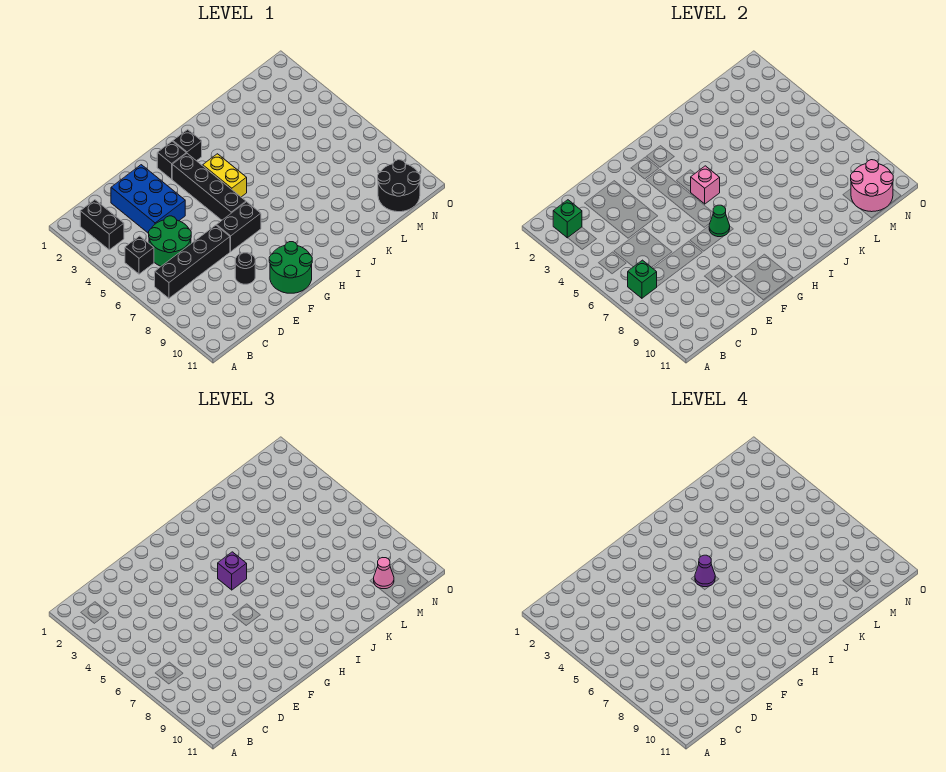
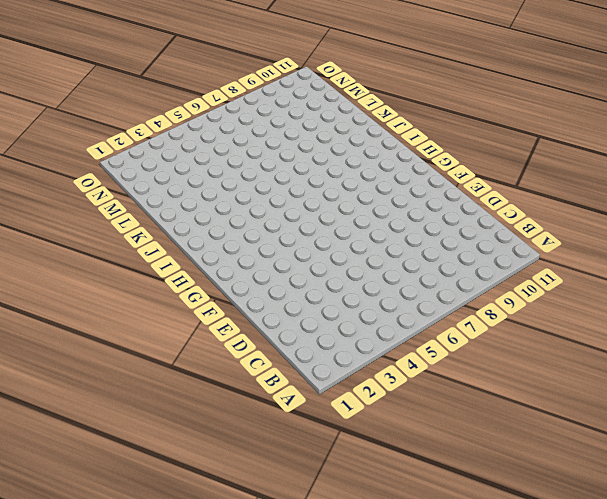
none -> black 1x2 brick [80,200,124,250]
none -> black 1x1 brick [125,236,154,274]
none -> black 1x4 brick [155,225,230,298]

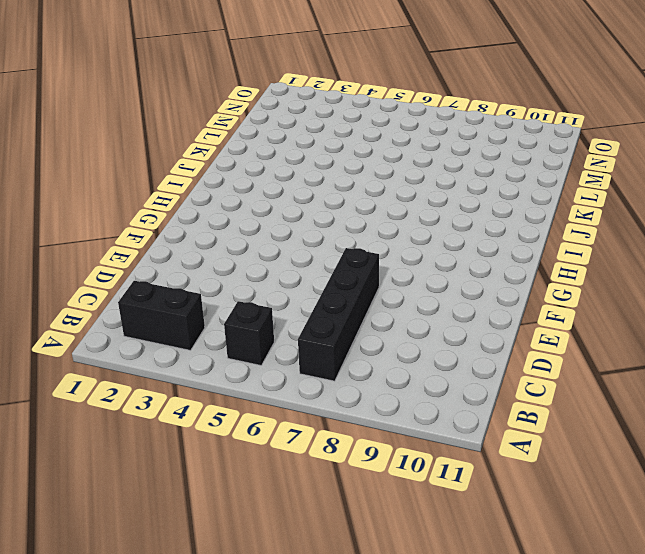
none -> green 2x2 round brick [149,216,191,266]
none -> blue 2x3 brick [111,165,185,233]
none -> black 1x1 round brick [235,253,255,284]

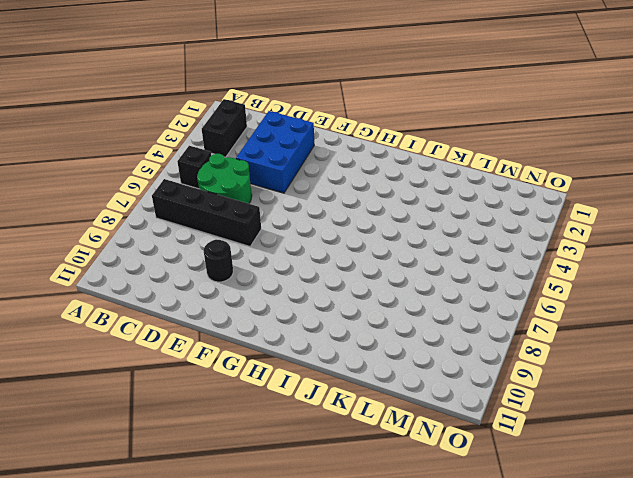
none -> black 1x2 brick [217,202,261,251]
none -> green 2x2 round brick [269,242,312,293]
none -> black 1x1 brick [157,141,186,179]

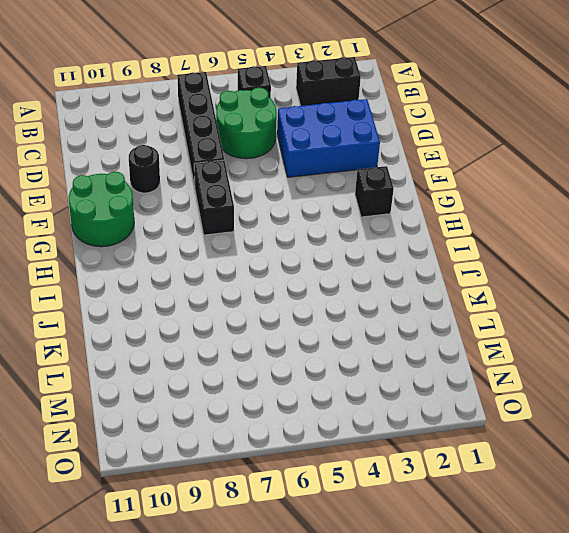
none -> black 1x4 brick [172,154,246,220]
none -> black 1x1 brick [173,130,202,161]
none -> yellow 1x2 brick [203,154,247,197]

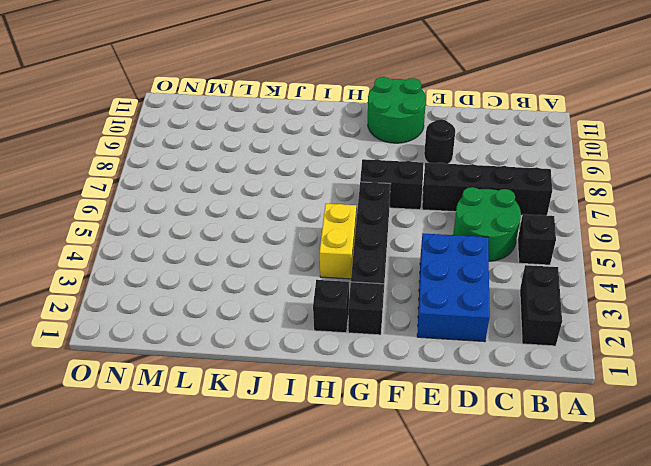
none -> black 2x2 round brick [378,160,420,212]
none -> green 1x1 brick [553,200,582,238]
none -> green 1x1 brick [628,260,657,298]

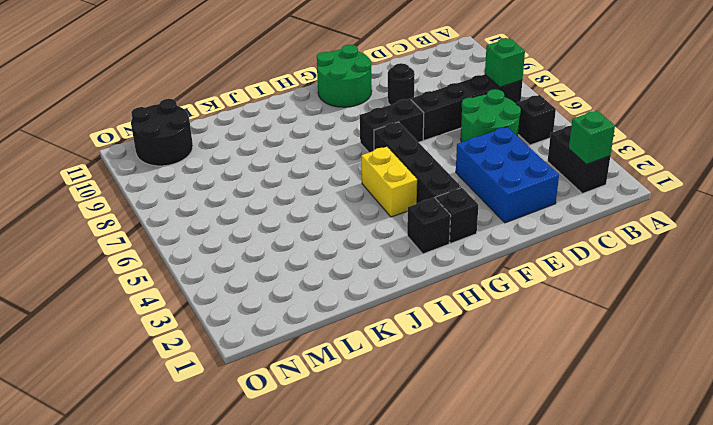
none -> green 1x1 cone [709,205,730,237]
none -> pink 1x1 brick [691,166,720,204]
none -> pink 2x2 round brick [851,160,893,212]

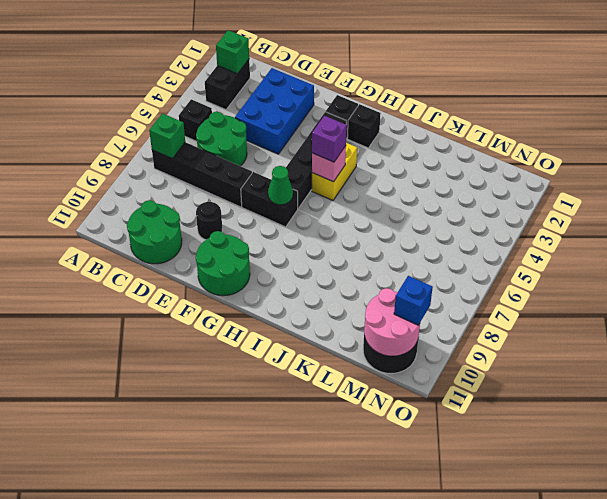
green 2x2 round brick [127,200,182,264] -> none
blue 1x1 brick [394,276,433,325] -> none
none -> pink 1x1 cone [374,558,394,589]
none -> purple 1x1 cone [695,555,715,587]

